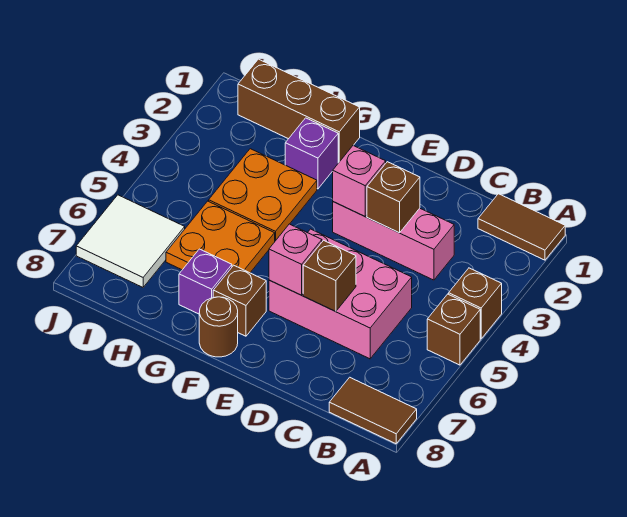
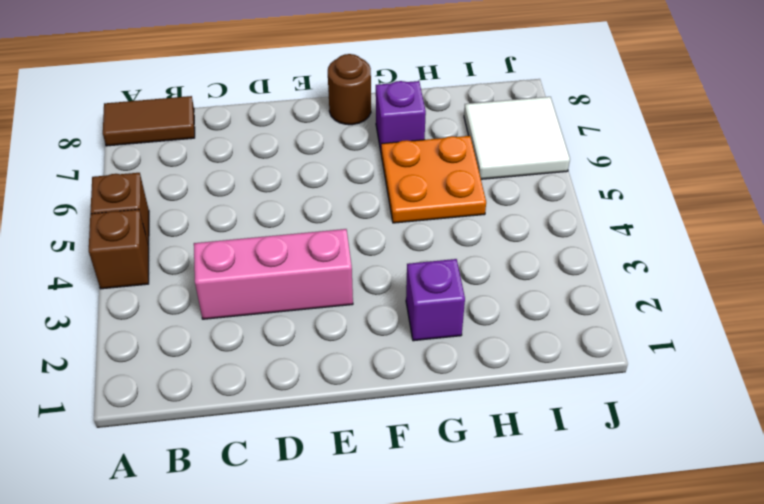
none -> brown 1x2 tile [478,194,565,260]
none -> pink 2x3 brick [269,229,412,359]
none -> brown 1x1 brick [213,265,266,336]

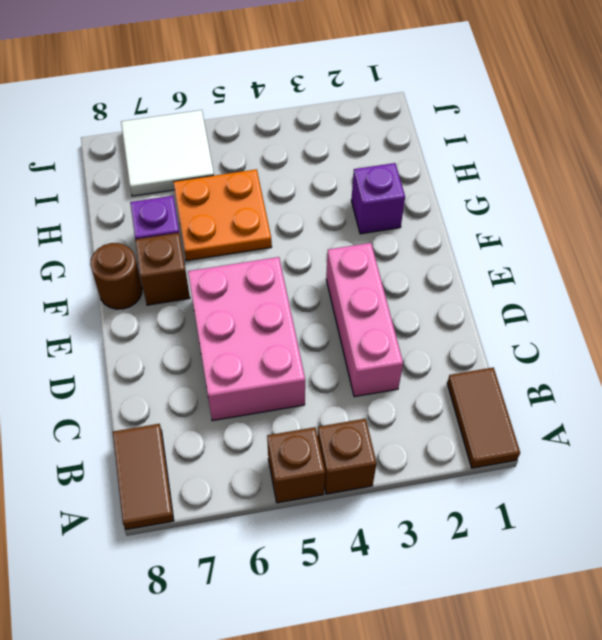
none -> brown 1x3 brick [238,59,360,163]
none -> orange 2x2 plate [209,149,317,241]
none -> brown 1x1 brick [367,162,420,233]

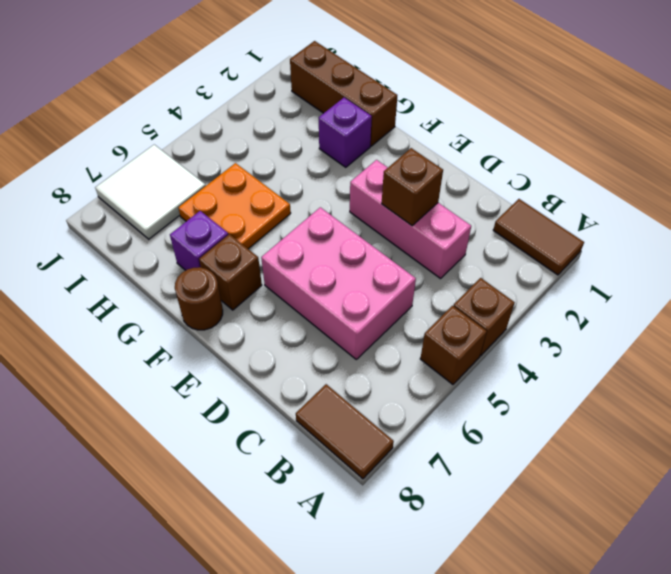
none -> orange 2x2 plate [209,149,317,241]
none -> brown 1x1 brick [303,240,356,312]
none -> pink 1x1 brick [333,145,386,216]

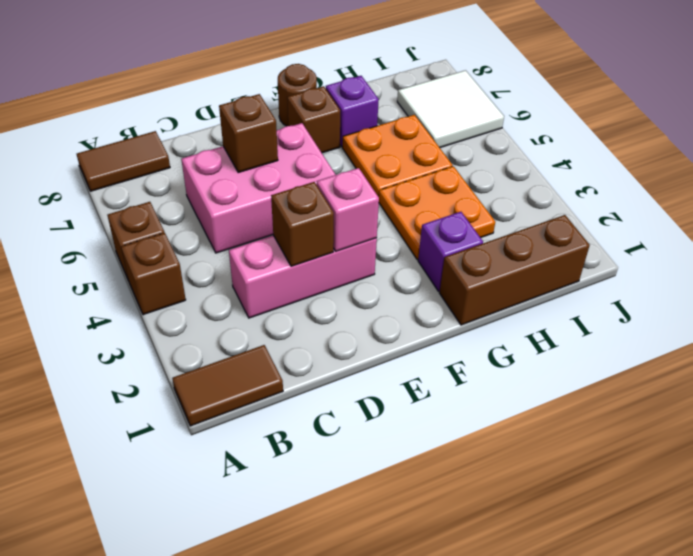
none -> pink 1x1 brick [269,224,322,295]

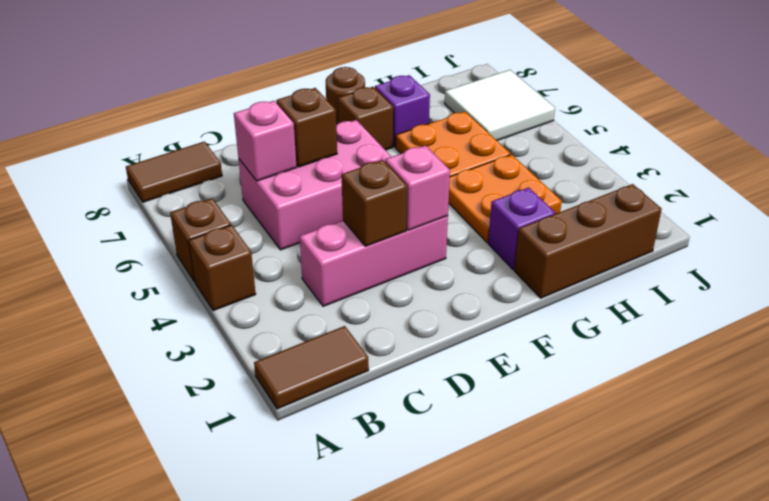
pink 1x1 brick [234,101,297,181] -> pink 1x1 brick moved to [269,224,322,295]

